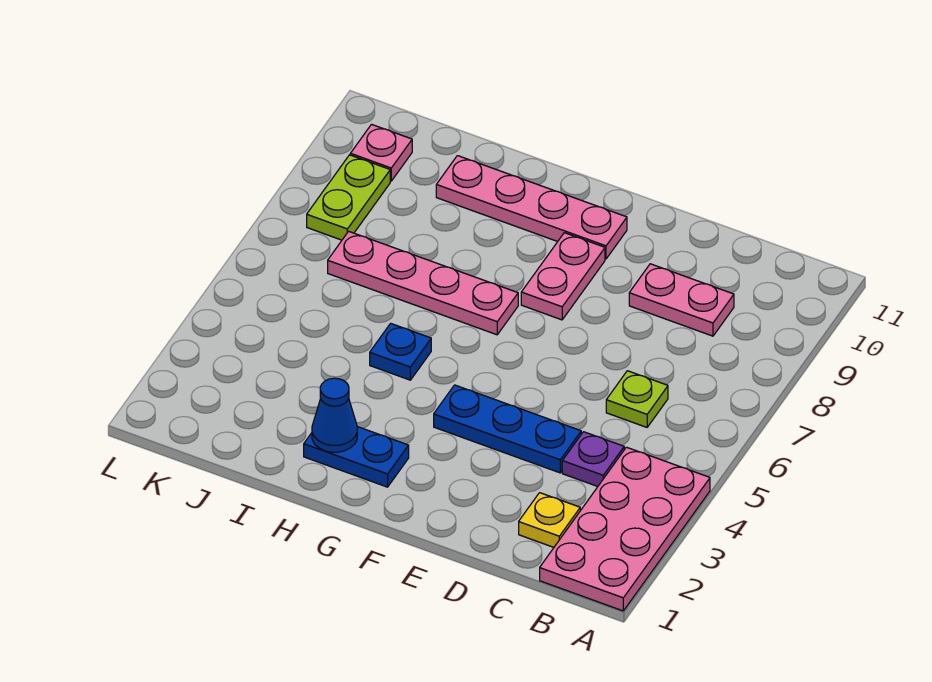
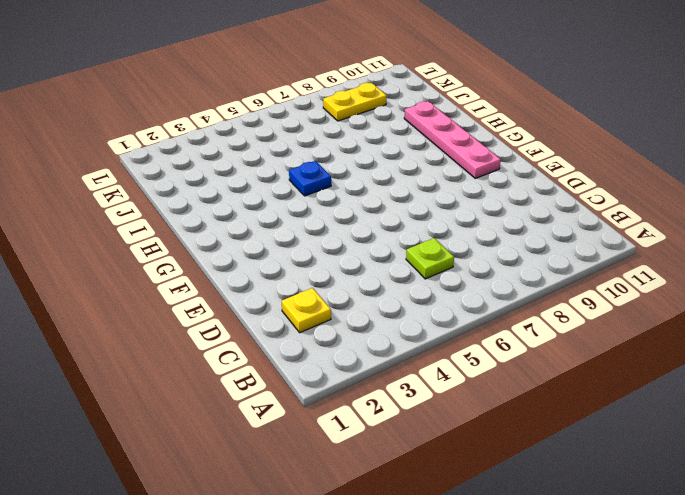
yellow 1x2 plate [323,83,386,121] -> lime 1x2 plate [307,155,390,240]
none -> pink 2x4 plate [540,447,710,611]
none -> purple 1x1 plate [562,432,624,486]
none -> pink 1x2 plate [629,264,734,336]

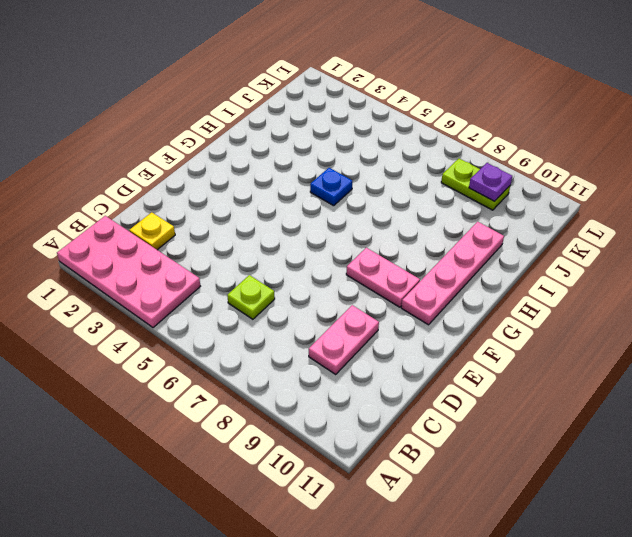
purple 1x1 plate [469,163,512,201] -> purple 1x1 plate moved to [562,432,624,486]
none -> blue 1x3 plate [434,385,581,473]
none -> blue 1x2 plate [304,427,409,487]
none -> pink 1x4 plate [328,231,518,335]

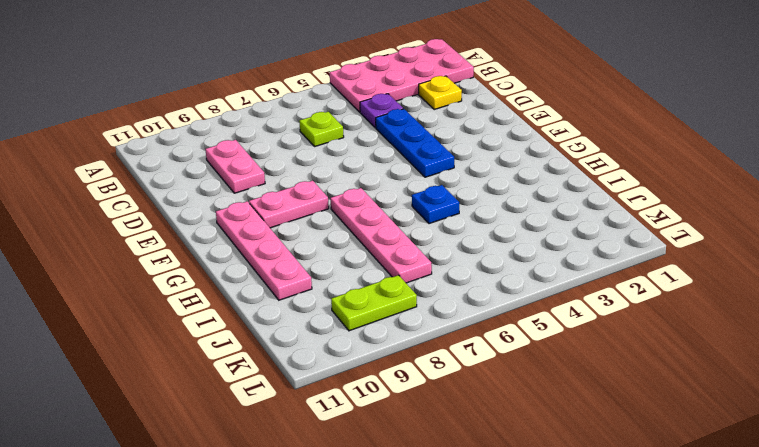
none -> blue 1x2 plate [304,427,409,487]
none -> pink 1x1 plate [350,124,412,181]
none -> blue 1x1 cone [312,378,357,452]

